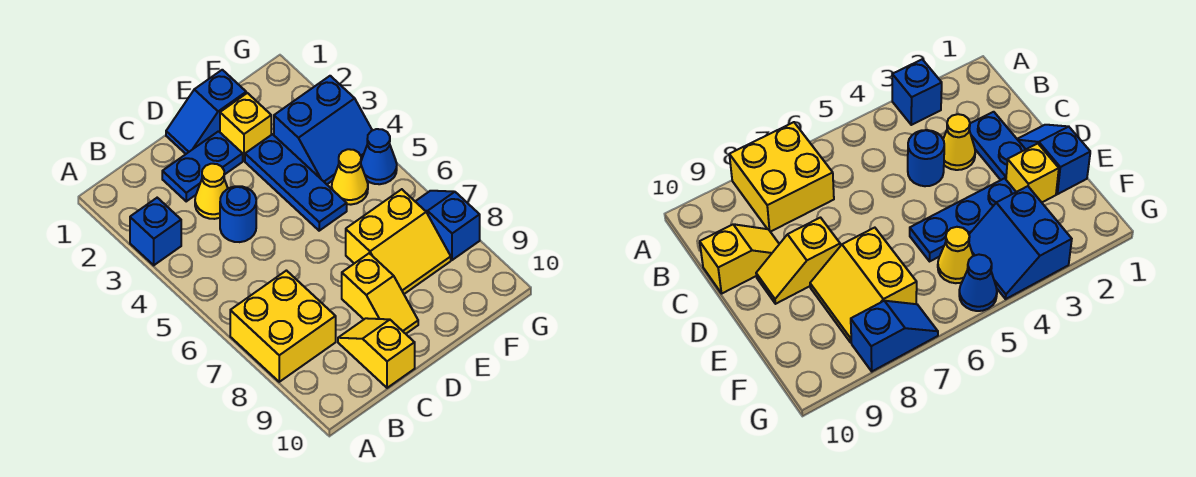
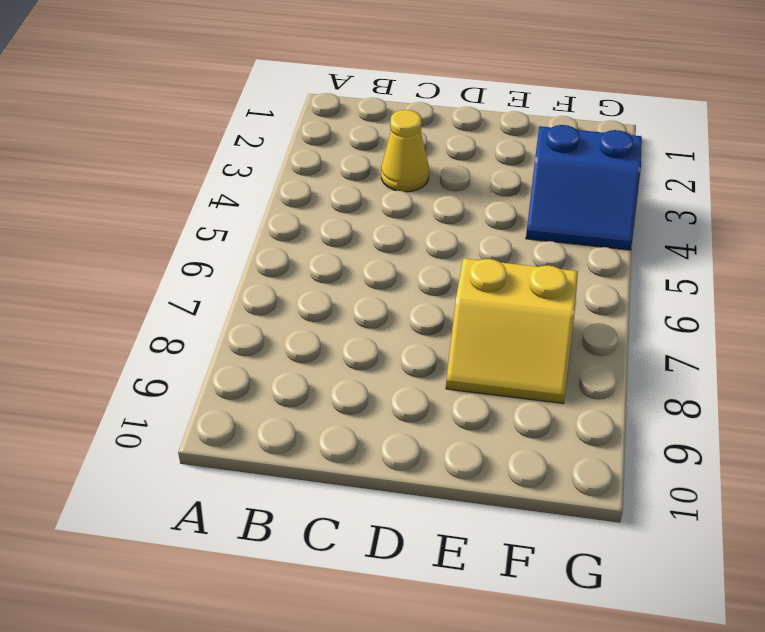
none -> blue 1x1 brick [130,198,181,265]
none -> yellow 2x2 brick [230,271,336,382]
none -> blue 1x2 plate [162,131,243,201]

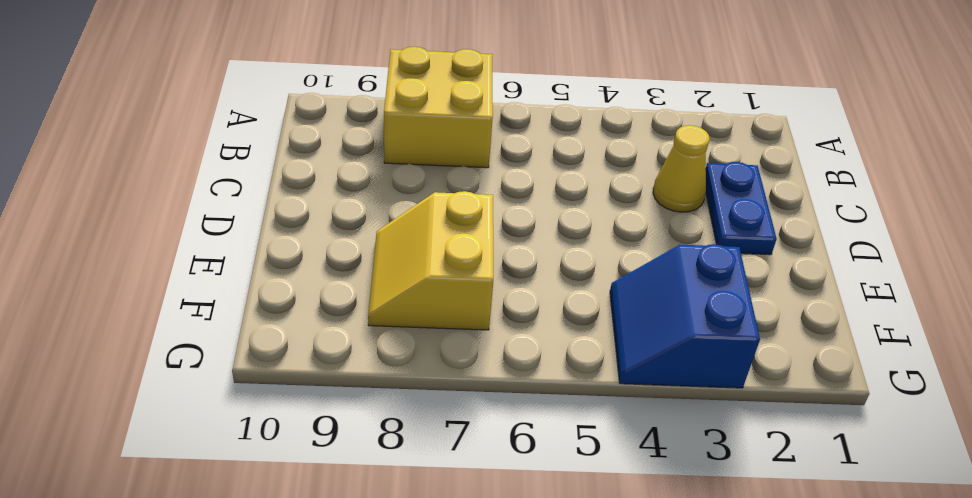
none -> blue 1x1 brick [130,198,181,265]
none -> blue 1x1 round brick [220,186,256,242]
none -> yellow 1x2 slope [338,318,415,388]

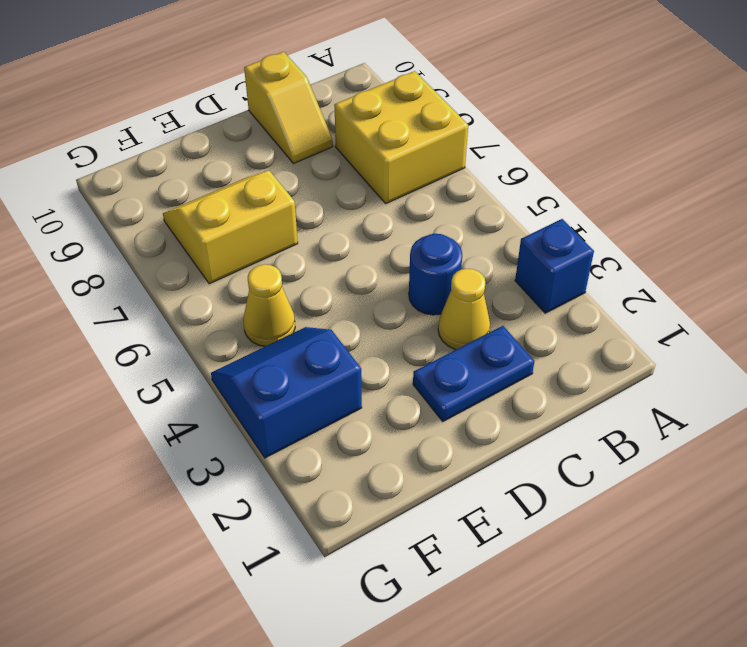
none -> blue 1x2 slope [166,70,246,154]
none -> yellow 1x2 slope [342,253,418,334]
none -> yellow 1x1 brick [220,93,271,161]

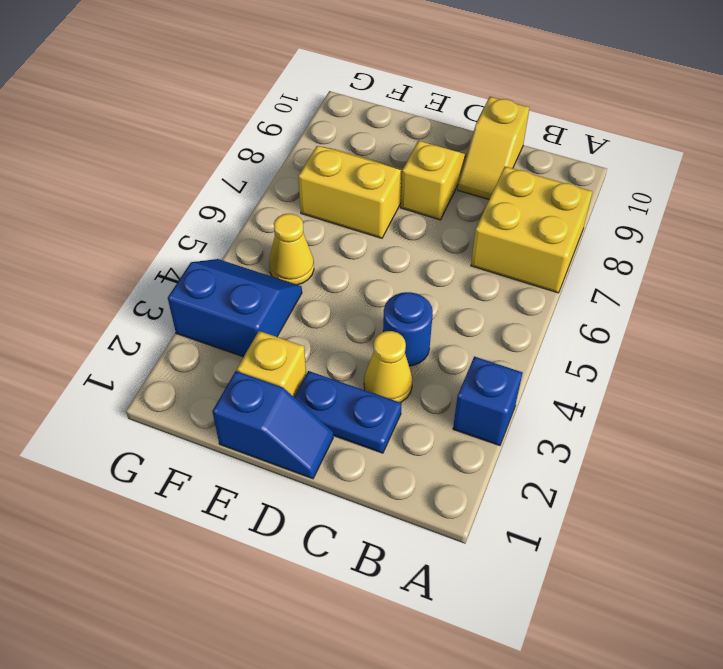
none -> blue 1x3 plate [245,134,347,231]
none -> blue 1x1 cone [361,129,397,184]
none -> blue 1x2 slope [415,191,480,260]

